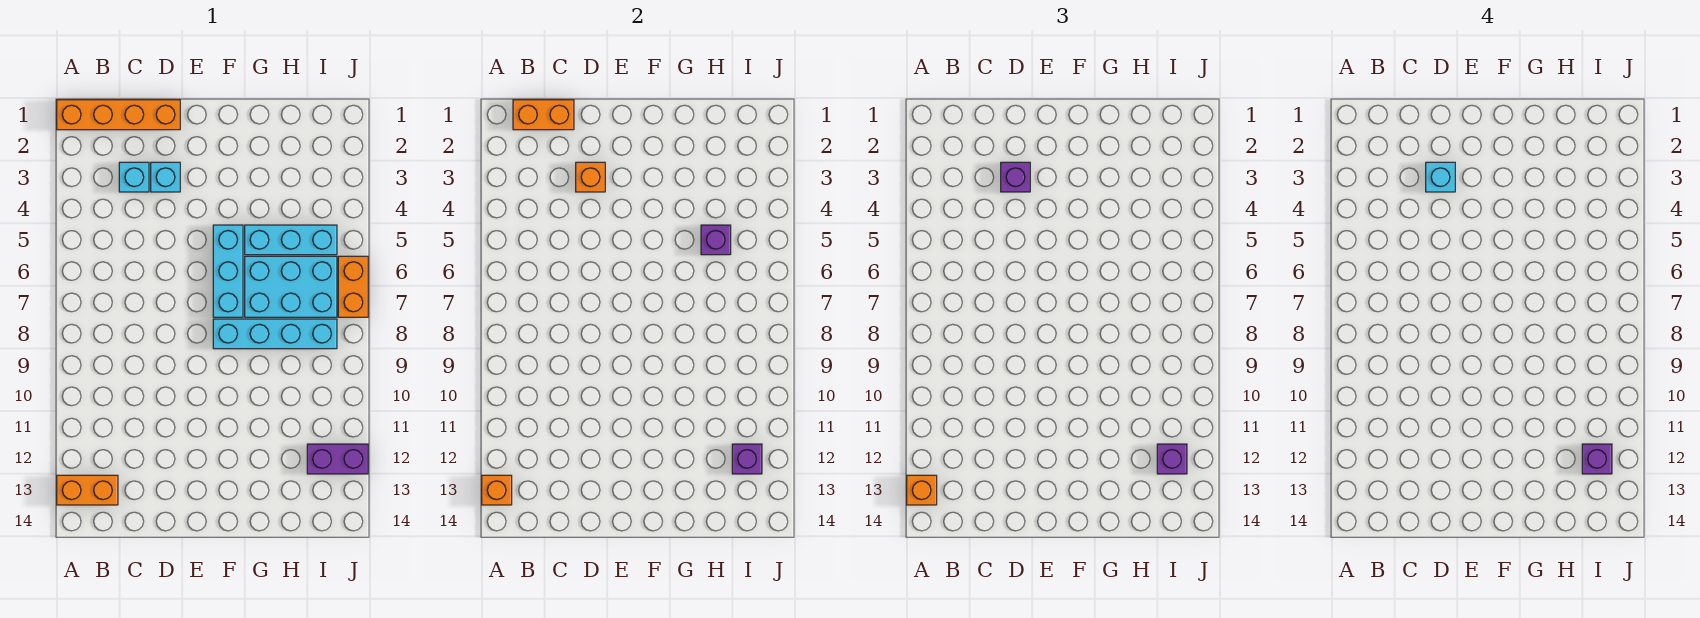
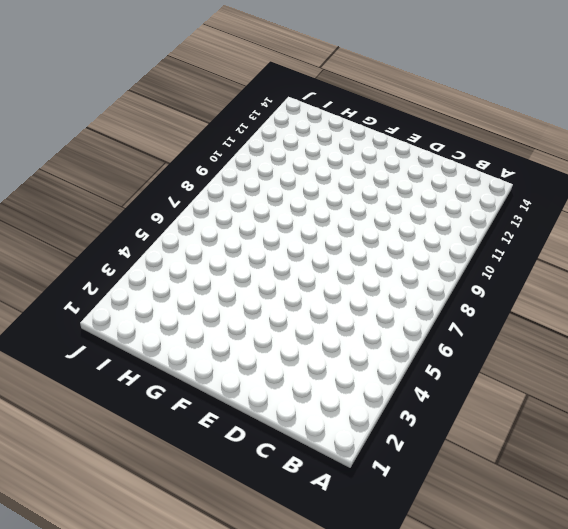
none -> orange 1x4 brick [57,100,180,130]
none -> orange 1x2 brick [57,475,118,505]
none -> cyan 1x1 brick [119,162,149,192]

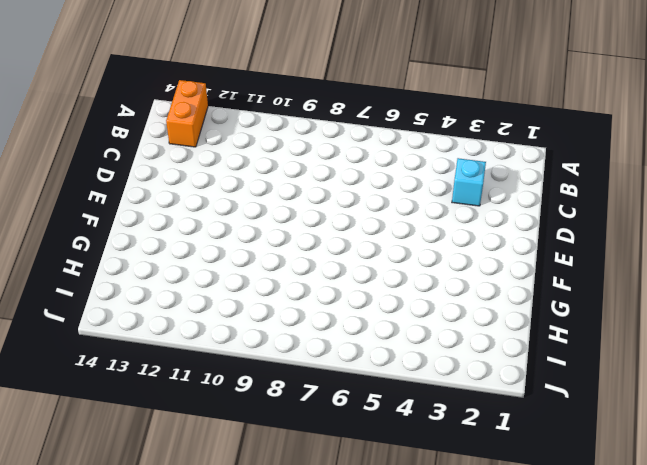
none -> orange 1x4 brick [57,100,180,130]
none -> cyan 1x1 brick [151,162,180,192]
none -> cyan 1x3 brick [213,225,243,317]

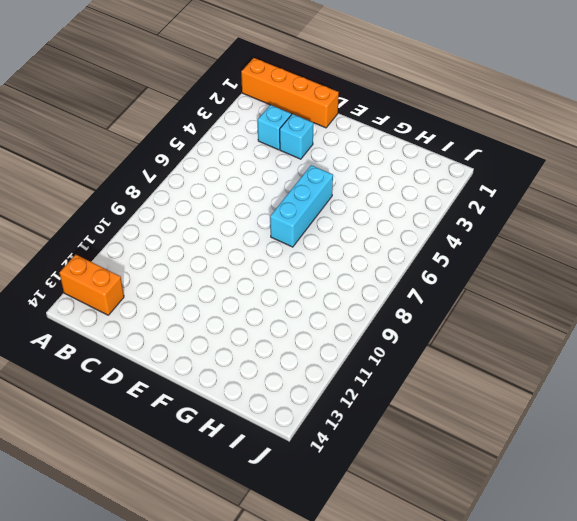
none -> cyan 1x4 brick [213,319,337,349]
none -> cyan 1x3 brick [245,225,337,255]
none -> cyan 2x3 brick [245,256,337,317]

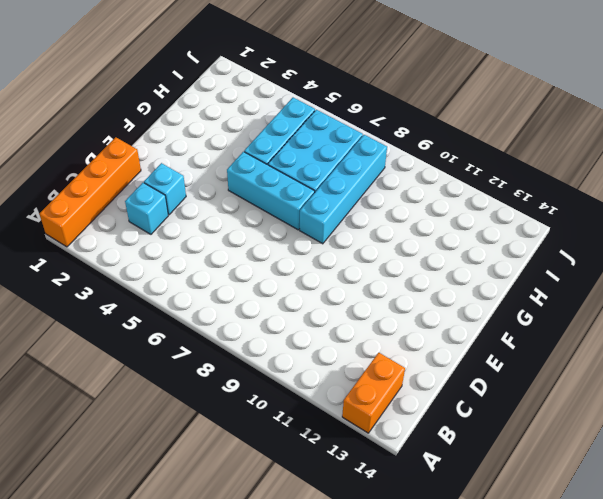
none -> purple 1x2 brick [307,444,368,474]
none -> orange 1x2 brick [338,256,368,317]
none -> orange 1x1 brick [482,475,512,505]

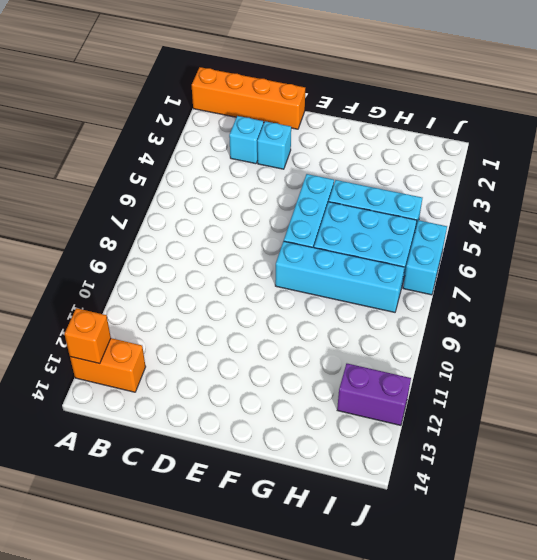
cyan 1x2 brick [403,220,447,295] -> orange 1x2 brick [338,256,368,317]
none -> orange 1x2 brick [513,100,574,130]
none -> orange 1x1 brick [576,162,605,192]
none -> purple 1x1 brick [701,225,731,255]

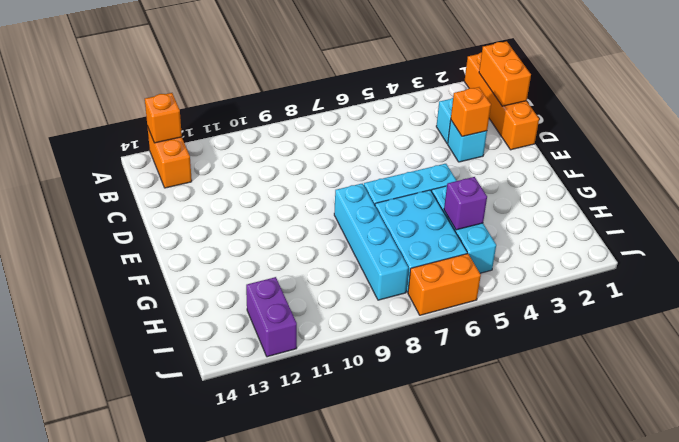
none -> purple 1x1 brick [732,444,762,474]
none -> orange 1x1 brick [907,475,937,505]
none -> purple 1x1 brick [1001,162,1030,192]

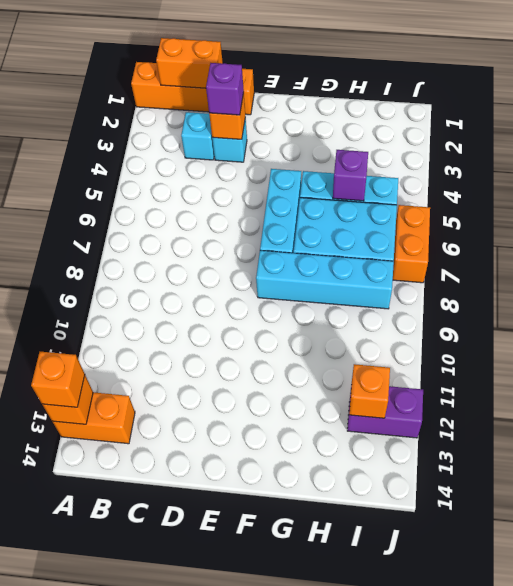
orange 1x1 brick [349,364,390,418] -> purple 1x1 brick [732,444,762,474]
none -> purple 1x1 brick [1157,444,1187,474]
none -> cyan 1x1 brick [1426,162,1455,192]
none -> purple 1x1 brick [1582,444,1612,474]

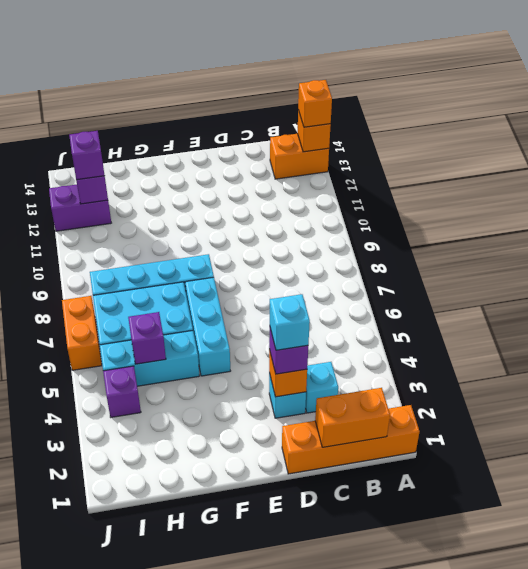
purple 1x1 brick [103,366,141,417] -> purple 1x1 brick moved to [1582,444,1612,474]

